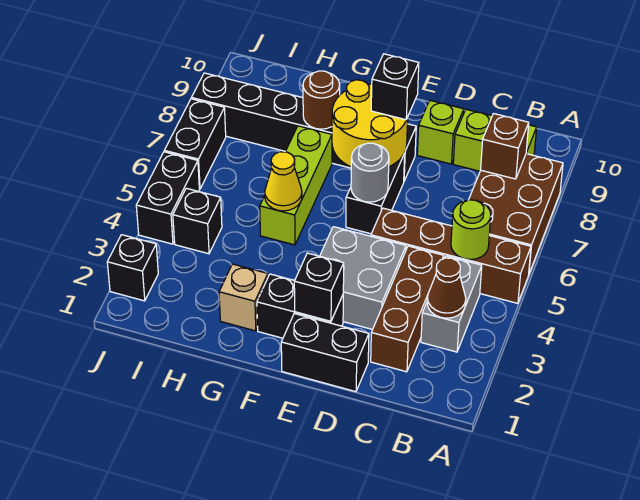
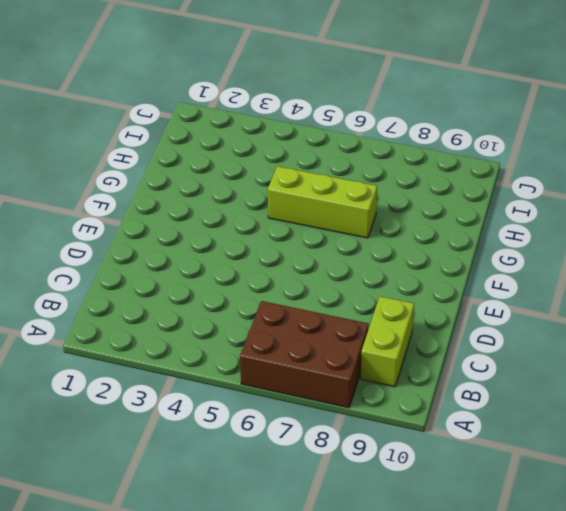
none -> brown 1x4 brick [371,208,531,303]
none -> grey 1x2 brick [421,256,482,352]
none -> brown 1x3 brick [371,246,444,372]

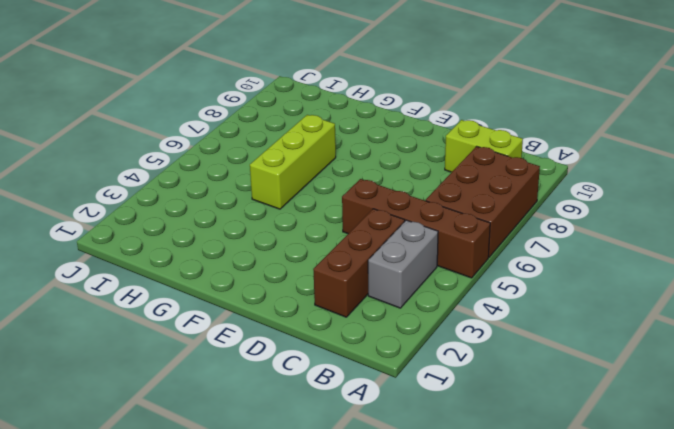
none -> black 1x2 brick [281,314,369,392]
none -> grey 2x2 brick [320,227,406,330]
none -> lime 1x1 brick [417,101,464,164]

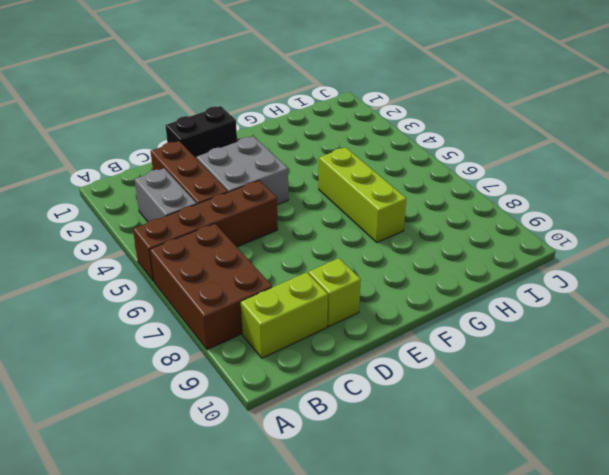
none -> black 1x2 brick [257,274,343,338]
none -> black 1x2 brick [346,154,405,234]
none -> black 1x6 brick [192,73,416,181]

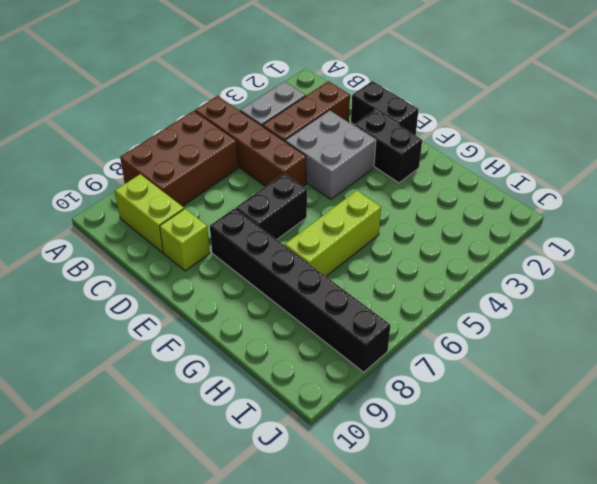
none -> tan 1x1 brick [219,264,268,331]
none -> black 1x1 brick [173,188,222,254]
none -> black 1x1 brick [107,235,158,301]

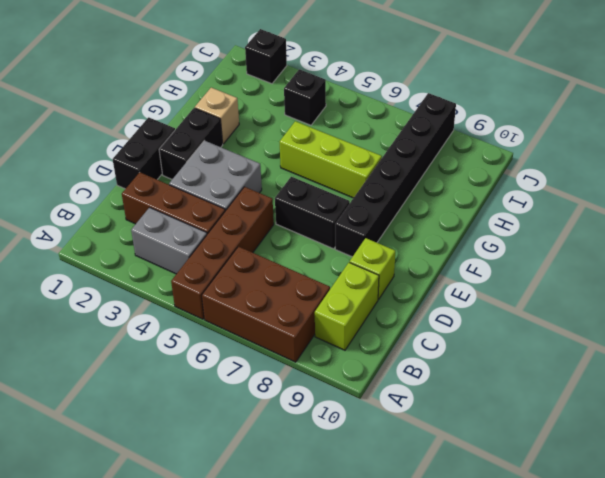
none -> black 1x2 brick [136,152,199,244]
none -> black 1x2 brick [164,99,226,189]
none -> brown 1x1 cone [427,258,466,318]

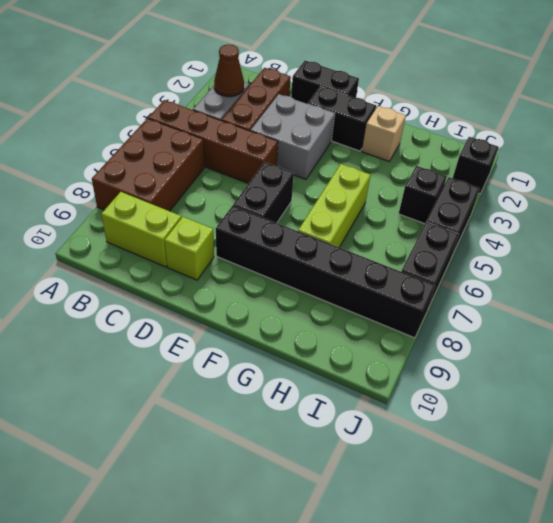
none -> lime 1x1 round brick [451,200,491,260]
none -> brown 1x1 brick [481,114,529,179]
none -> black 1x1 brick [294,253,344,321]

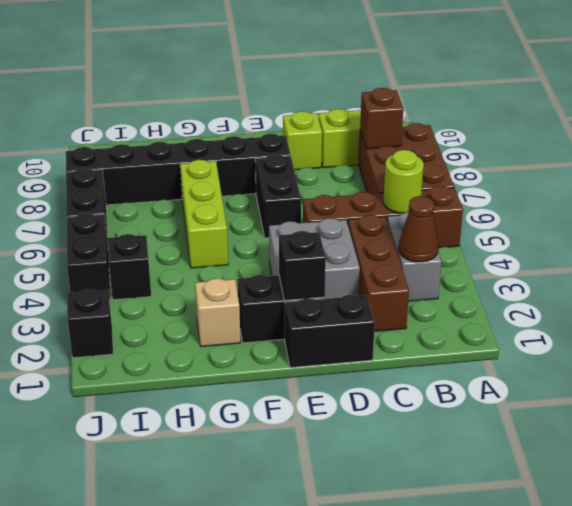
none -> grey 1x1 round brick [351,143,389,202]
none -> yellow 2x2 round brick [332,80,408,167]
none -> yellow 1x1 cone [265,152,302,211]

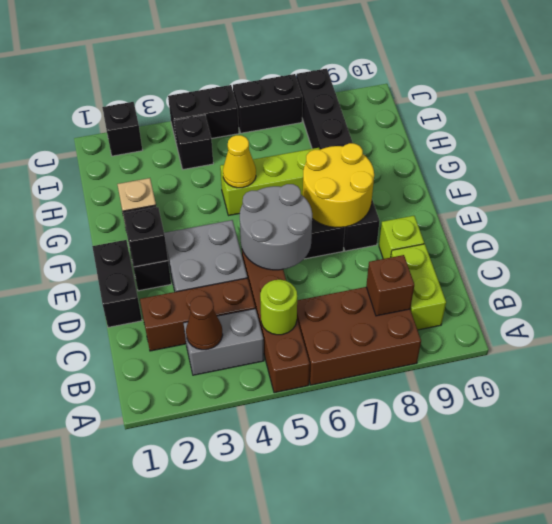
grey 2x2 round brick [240,184,312,270] -> grey 1x1 round brick [351,143,389,202]
none -> brown 1x1 round brick [303,71,340,129]
none -> black 1x1 brick [371,54,419,120]

